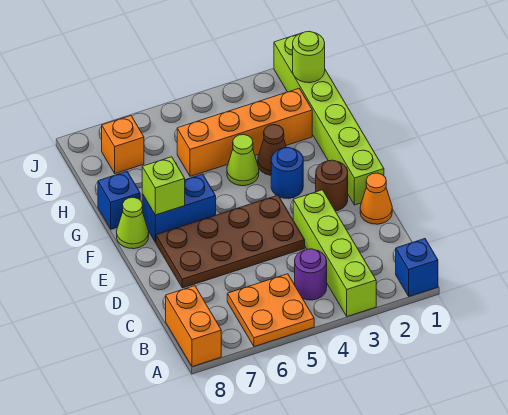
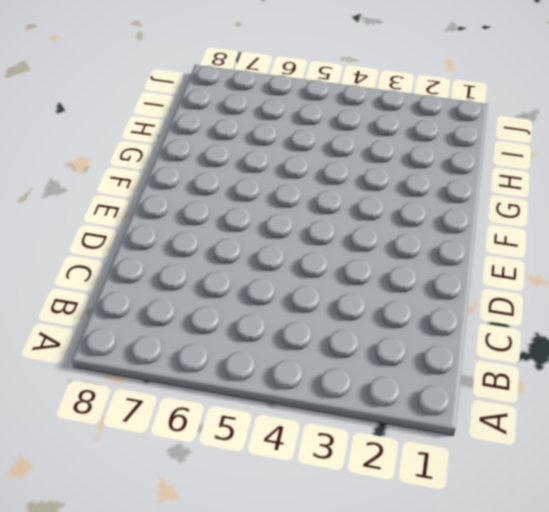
none -> blue 1x1 brick [396,239,438,296]
none -> lime 1x4 brick [293,190,376,316]
none -> orange 2x2 plate [227,274,314,347]

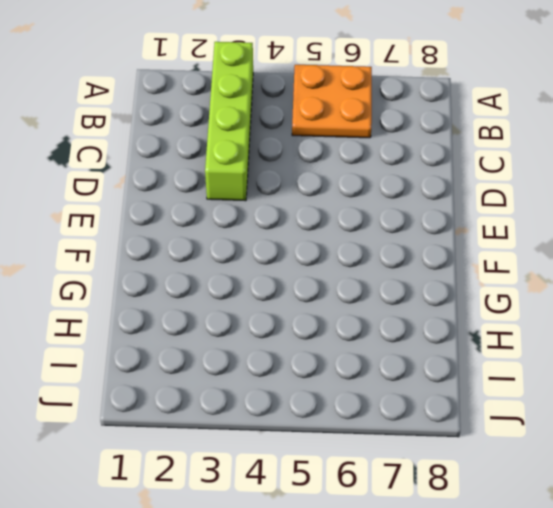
none -> blue 1x1 brick [396,239,438,296]
none -> orange 1x2 brick [166,286,221,367]
none -> purple 1x1 round brick [295,249,327,300]

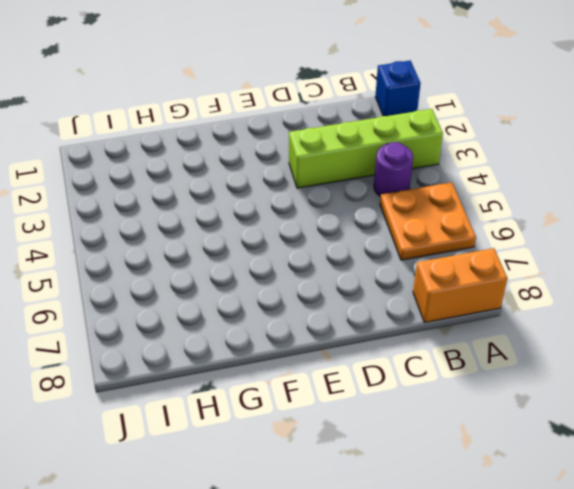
none -> orange 1x1 cone [360,173,392,224]
none -> brown 2x4 plate [156,195,305,288]
none -> lime 1x6 brick [274,34,384,205]

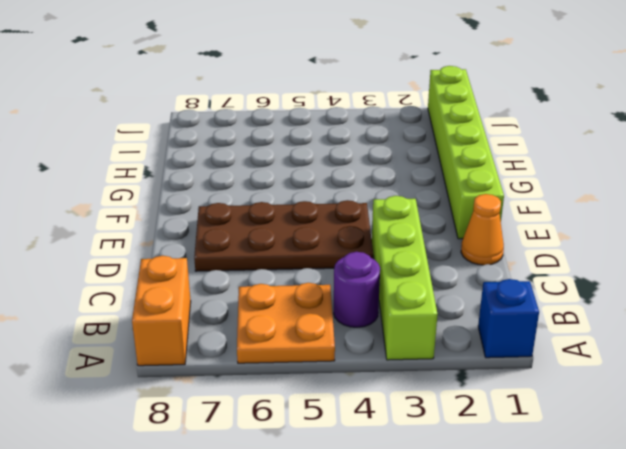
none -> brown 1x1 round brick [316,160,348,211]
none -> blue 1x1 round brick [271,147,303,199]
none -> blue 1x2 brick [142,174,216,242]

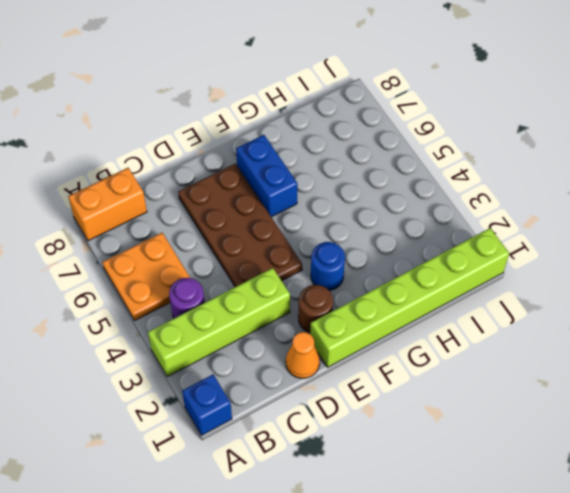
none -> lime 1x1 cone [117,197,149,249]
none -> brown 1x1 cone [258,125,286,175]
none -> lime 1x1 cone [227,135,259,186]

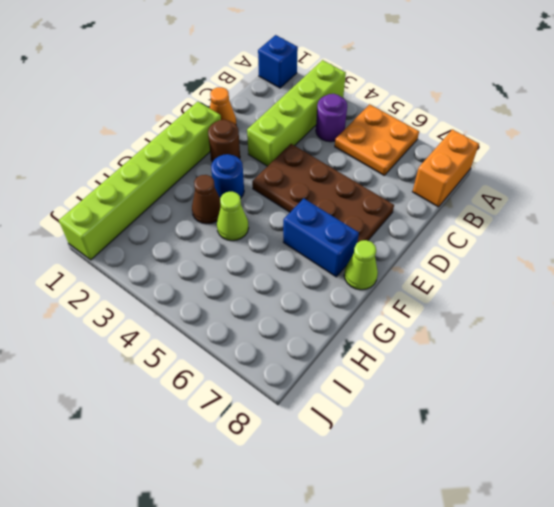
none -> blue 1x1 brick [98,171,140,229]
none -> orange 1x4 brick [177,89,312,176]
none -> orange 1x1 brick [102,116,144,173]

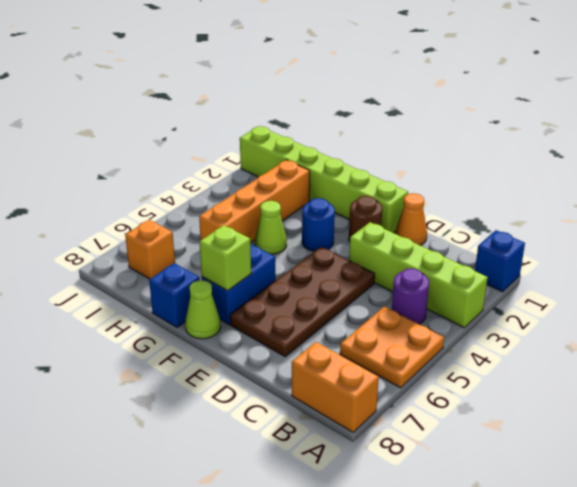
none -> brown 1x1 cone [258,125,286,175]
none -> lime 1x1 round brick [293,31,325,83]

